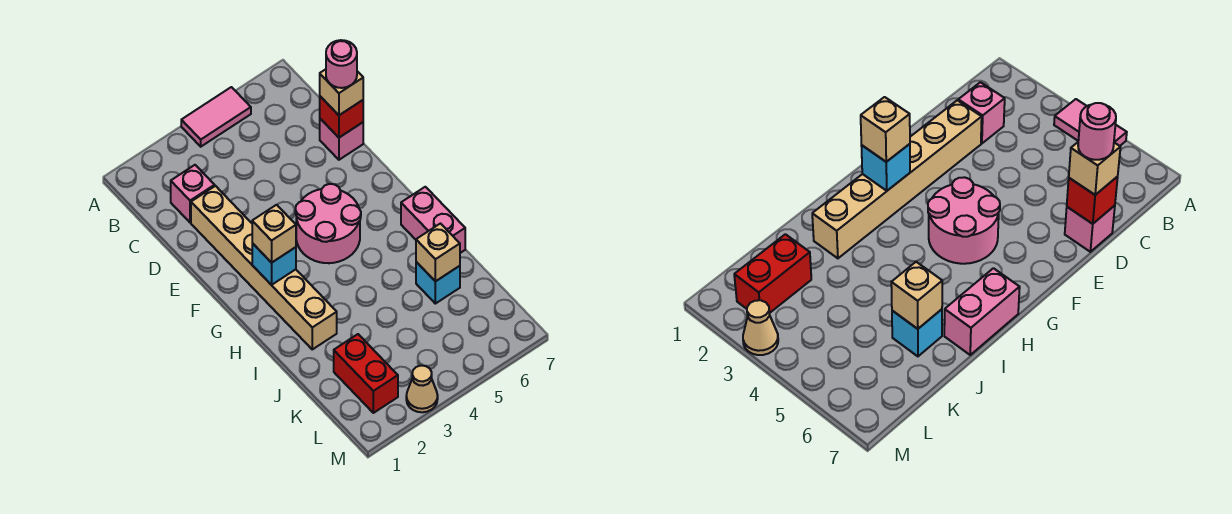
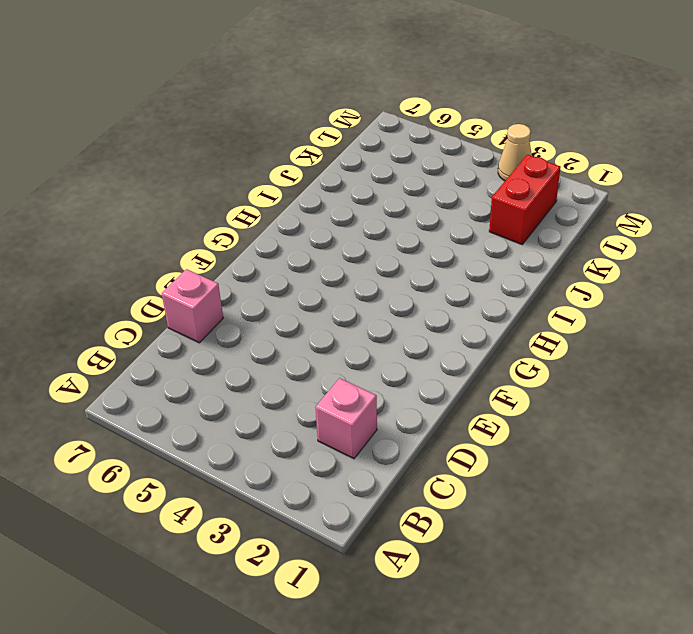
none -> pink 1x2 tile [181,87,251,147]
none -> tan 1x6 brick [191,186,337,349]
none -> pink 2x2 round brick [295,184,361,263]

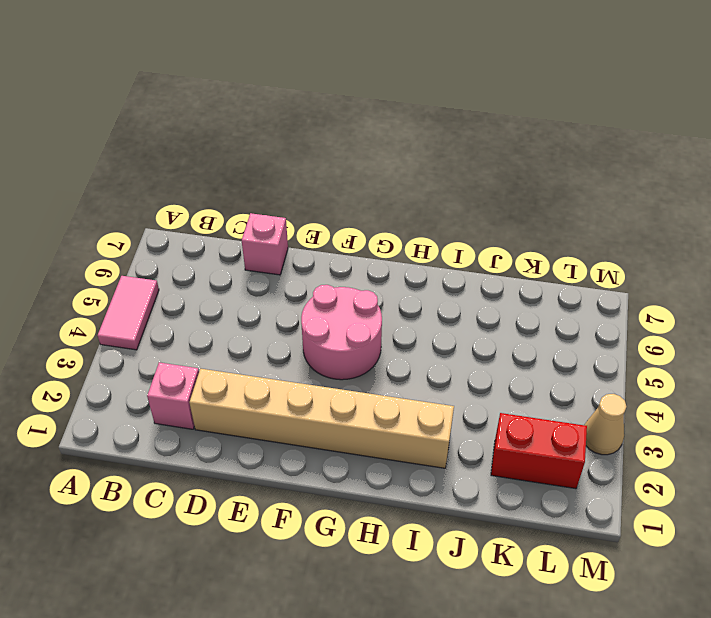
none -> pink 1x2 brick [401,187,465,253]
none -> cyan 1x1 brick [416,262,460,304]
none -> red 1x1 brick [320,96,363,138]

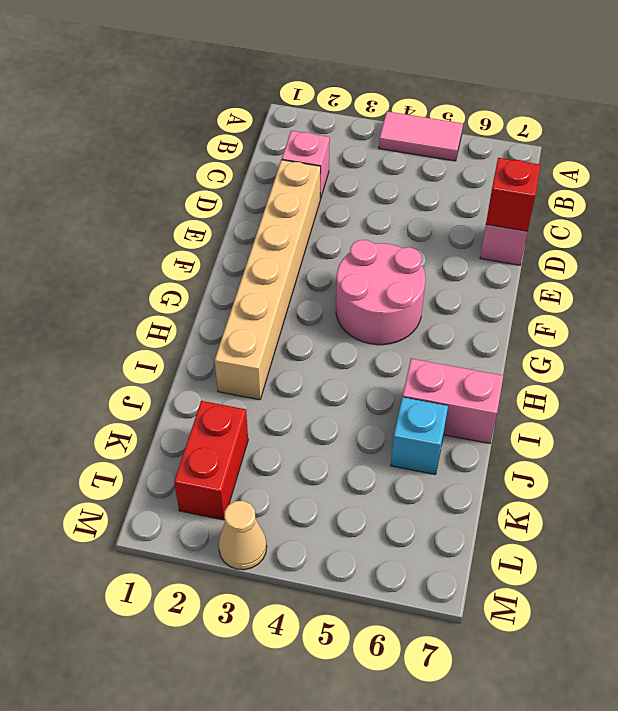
pink 1x2 brick [403,359,503,444] -> pink 1x2 brick turned to [401,187,465,253]
none -> cyan 1x1 brick [252,243,296,285]
none -> tan 1x1 brick [416,224,460,281]
none -> tan 1x1 brick [320,69,363,115]

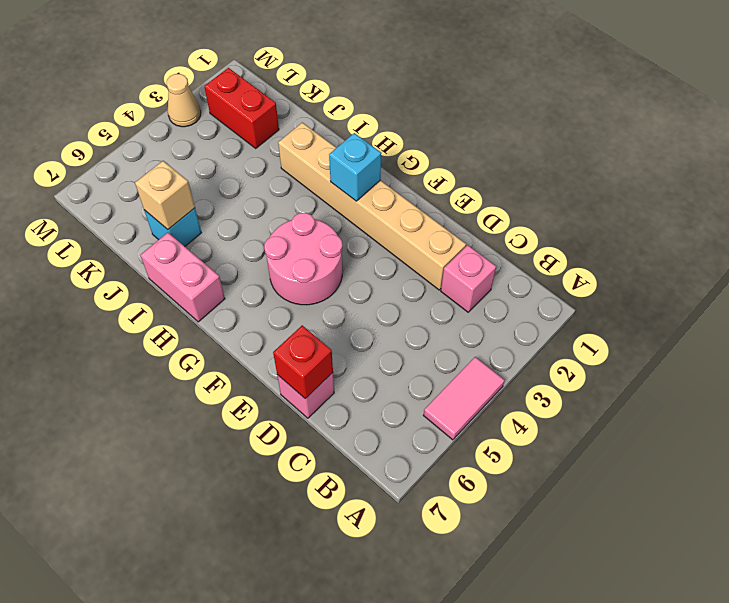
none -> tan 1x1 brick [320,69,363,115]
none -> tan 1x1 brick [252,205,296,263]
none -> pink 1x1 round brick [326,40,357,88]

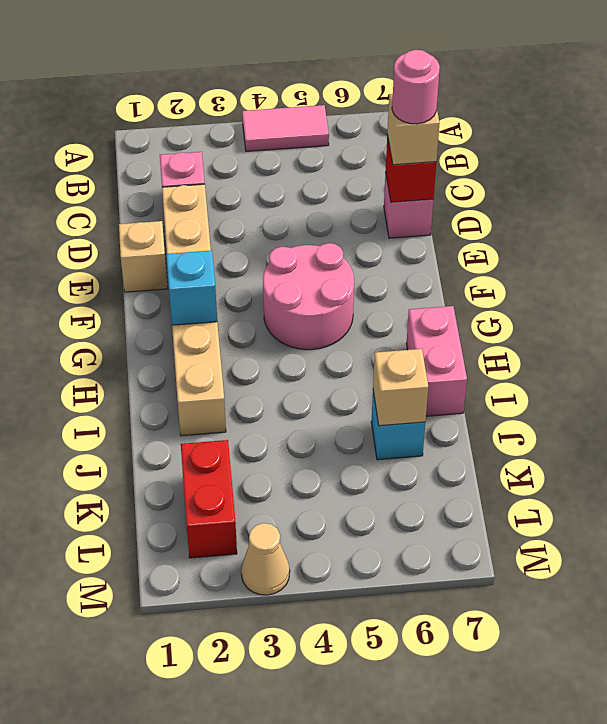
tan 1x1 brick [119,221,168,292] -> tan 1x1 brick moved to [252,205,296,263]

